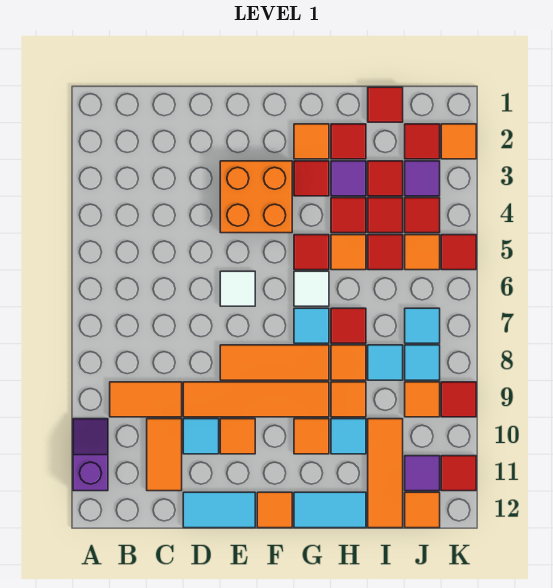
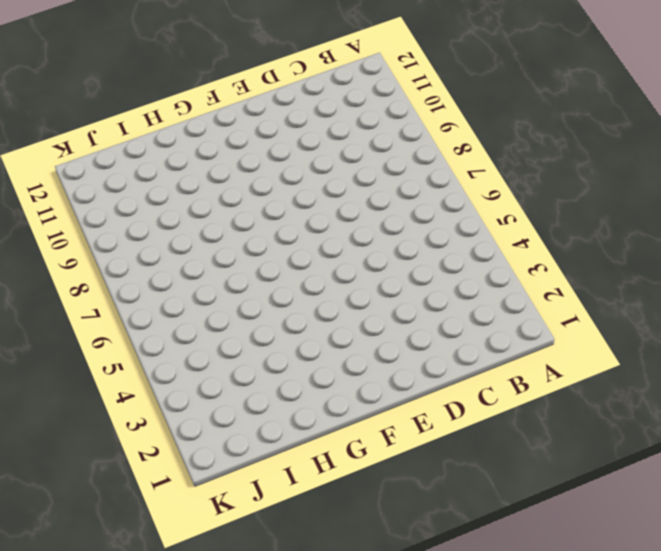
none -> purple 1x2 slope [73,419,108,491]
none -> orange 1x2 tile [110,382,182,417]
none -> orange 1x2 tile [147,419,182,491]
none -> orange 1x4 tile [183,382,329,417]

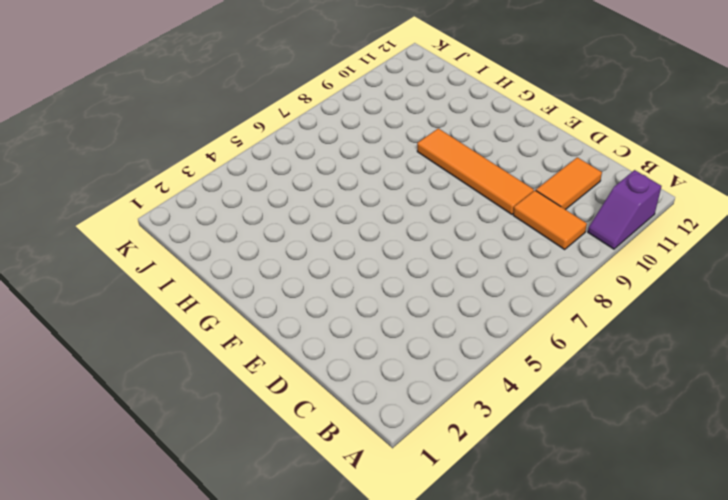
none -> cyan 1x1 tile [183,419,219,454]
none -> cyan 1x2 tile [183,492,255,528]
none -> orange 2x2 brick [220,161,292,233]
none -> white 1x1 tile [220,271,255,306]

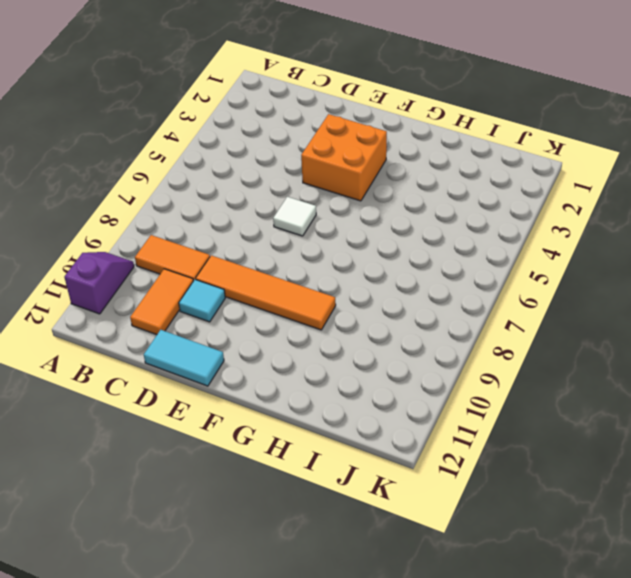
none -> orange 1x3 tile [220,345,329,380]
none -> orange 1x1 tile [220,419,255,454]
none -> orange 1x1 tile [257,492,292,528]
none -> orange 1x1 tile [294,124,329,159]

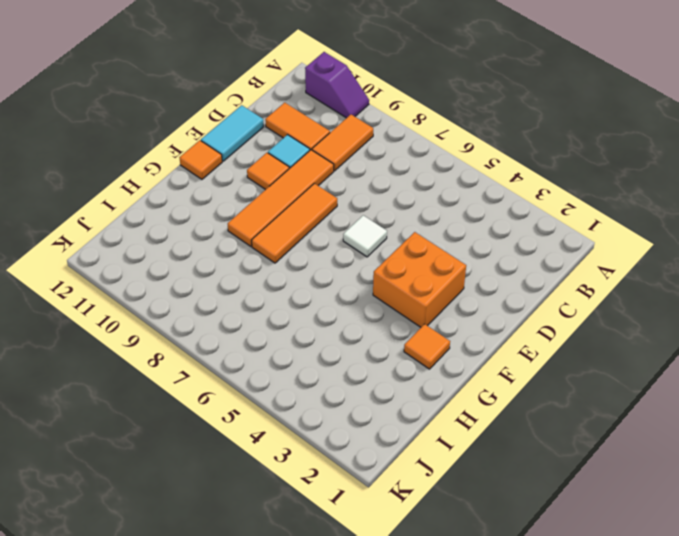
none -> red 1x1 tile [294,161,329,196]
none -> red 1x1 tile [294,235,329,270]
none -> white 1x1 tile [294,271,329,306]
none -> cyan 1x1 tile [294,308,329,343]

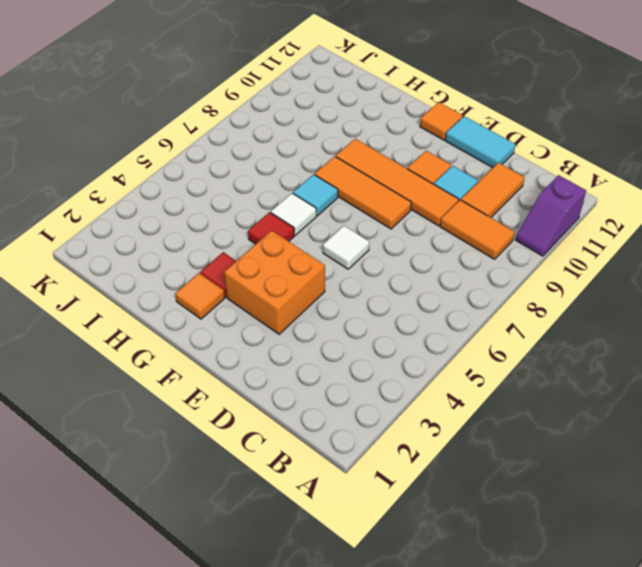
none -> orange 1x1 tile [294,419,329,454]
none -> cyan 1x2 tile [294,492,366,528]
none -> red 1x1 tile [331,124,366,159]
none -> purple 1x1 tile [331,161,366,196]

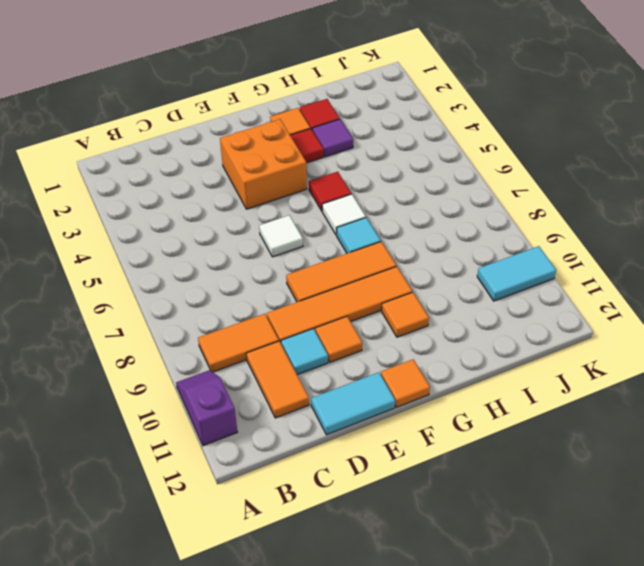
cyan 1x2 tile [477,246,556,301] -> cyan 1x2 tile moved to [294,492,366,528]
none -> red 1x1 tile [331,198,366,233]
none -> orange 1x1 tile [331,235,366,270]
none -> red 1x1 tile [331,308,366,343]
none -> orange 1x1 tile [331,345,366,380]

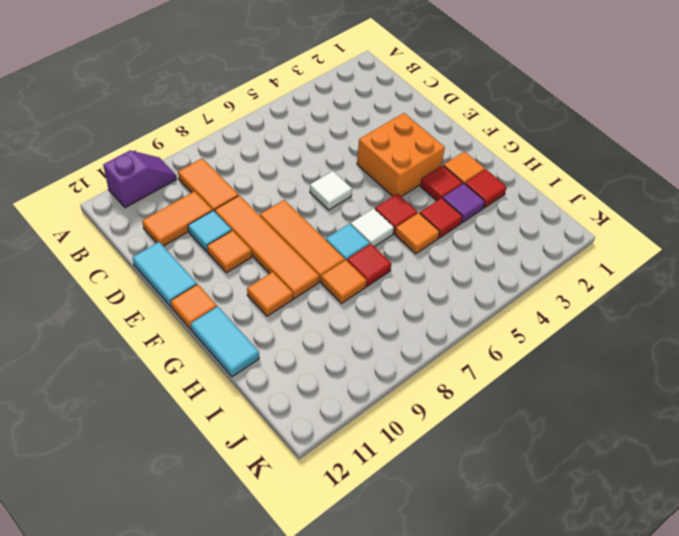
none -> orange 1x1 tile [331,382,366,417]
none -> cyan 1x1 tile [331,419,366,454]
none -> red 1x1 tile [368,87,403,122]
none -> red 1x1 tile [368,161,403,196]

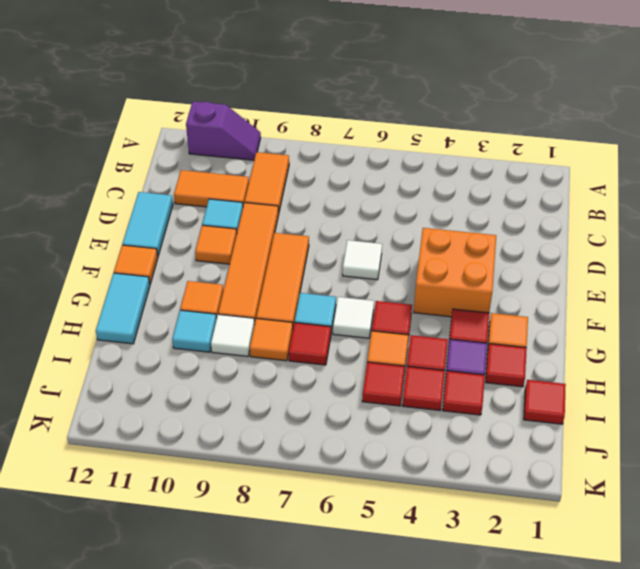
white 1x1 tile [211,314,255,356] -> orange 1x1 tile [331,382,366,417]
none -> cyan 1x1 tile [368,345,403,380]
none -> orange 1x3 tile [368,419,403,528]
none -> red 1x1 tile [405,124,440,159]
none -> purple 1x1 tile [405,161,440,196]

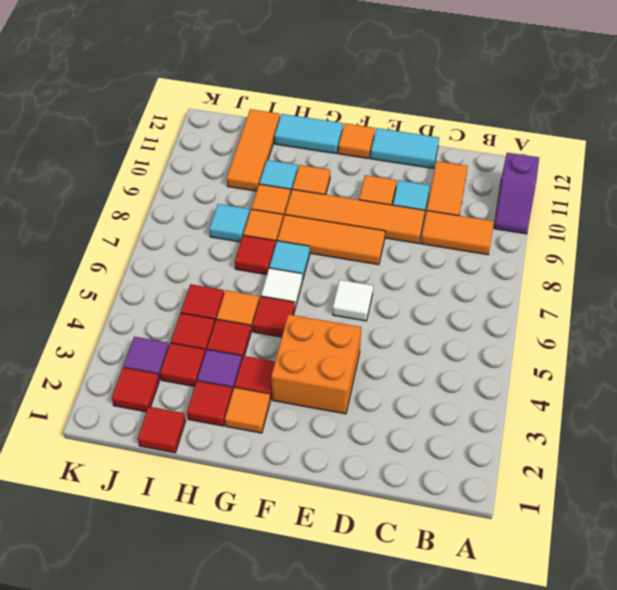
none -> red 1x1 tile [405,198,440,233]
none -> orange 1x1 tile [405,235,440,270]
none -> cyan 1x1 tile [405,308,440,343]
none -> cyan 1x1 tile [405,345,440,380]

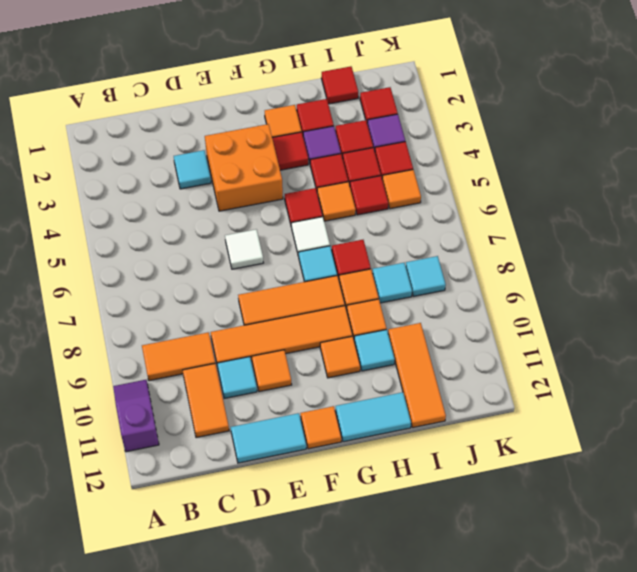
cyan 1x1 tile [174,150,211,189] -> cyan 1x1 tile moved to [405,308,440,343]
none -> orange 1x1 tile [405,382,440,417]
none -> purple 1x1 tile [405,456,440,491]
none -> orange 1x1 tile [405,492,440,528]
none -> orange 1x1 tile [441,124,476,159]

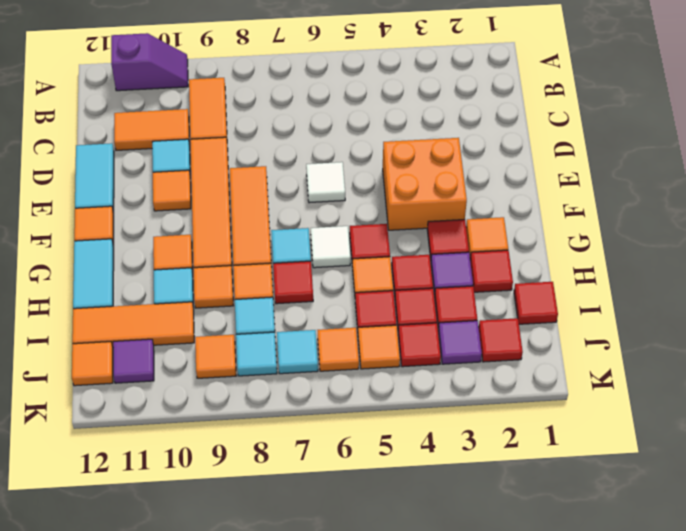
orange 1x1 tile [318,328,359,371] -> orange 1x1 tile moved to [441,124,476,159]
none -> red 1x1 tile [441,235,476,270]
none -> red 1x1 tile [441,382,476,417]
none -> red 1x1 tile [441,456,476,491]

